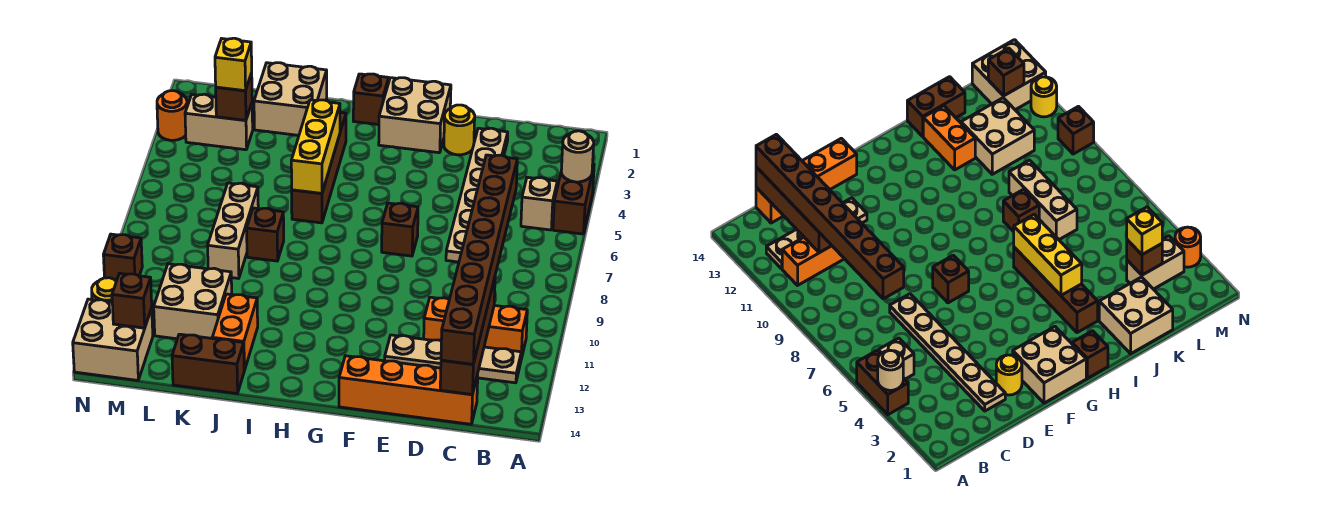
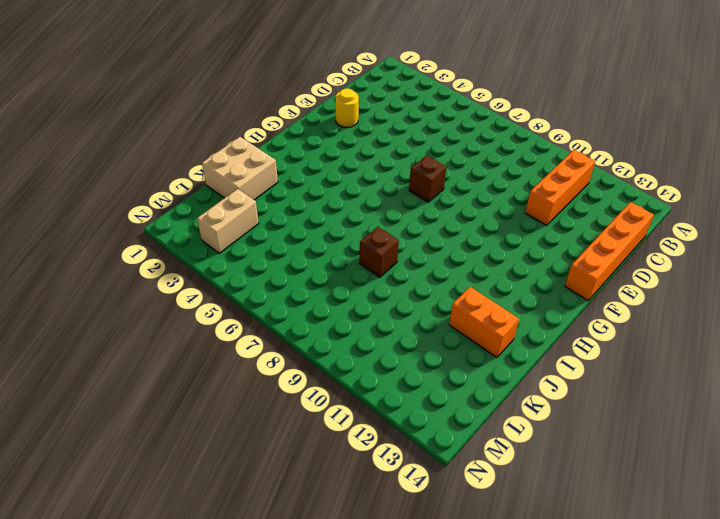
none -> brown 1x2 brick [553,164,594,234]
none -> tan 1x1 brick [521,177,557,230]
none -> tan 1x4 plate [385,335,521,383]

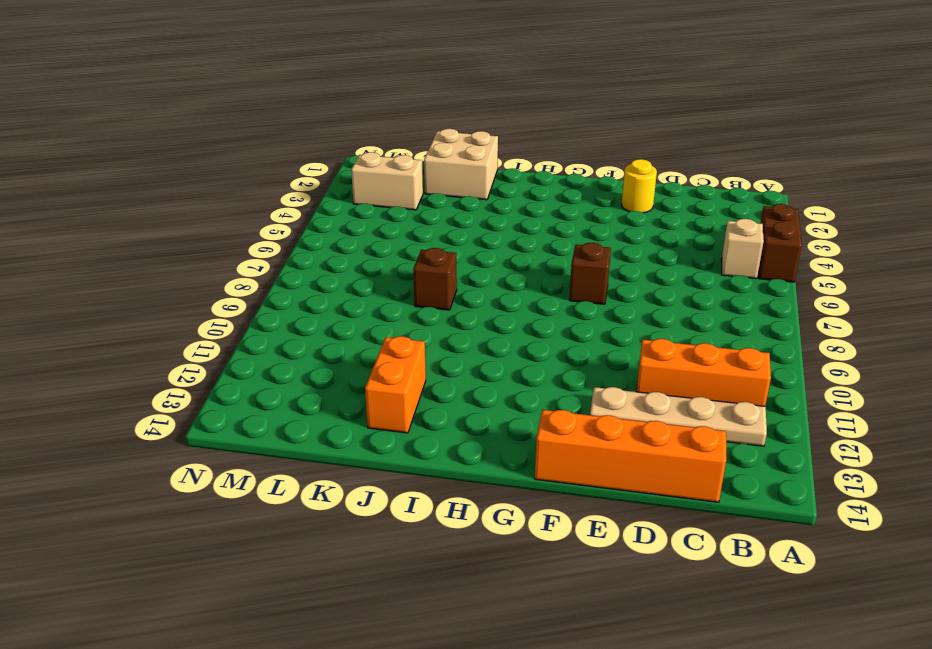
none -> tan 1x6 plate [446,128,508,262]
none -> tan 2x2 brick [379,78,451,153]
none -> brown 1x1 brick [353,74,389,125]

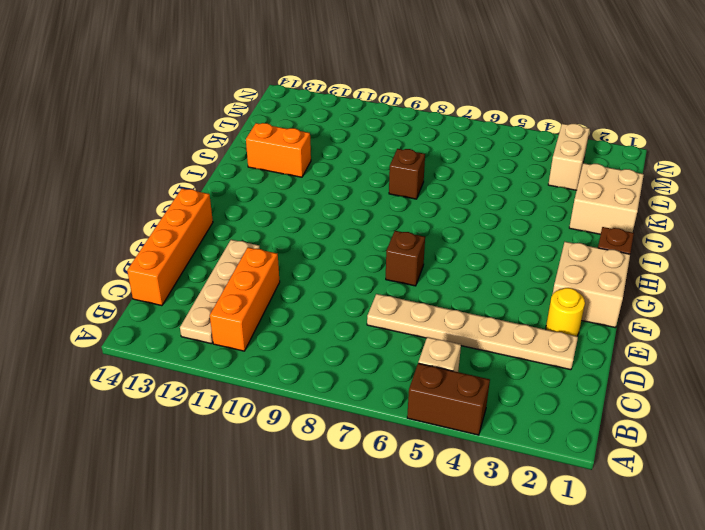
none -> brown 1x4 brick [292,112,346,223]
none -> brown 1x2 brick [172,334,244,393]
none -> tan 1x3 brick [208,183,258,278]

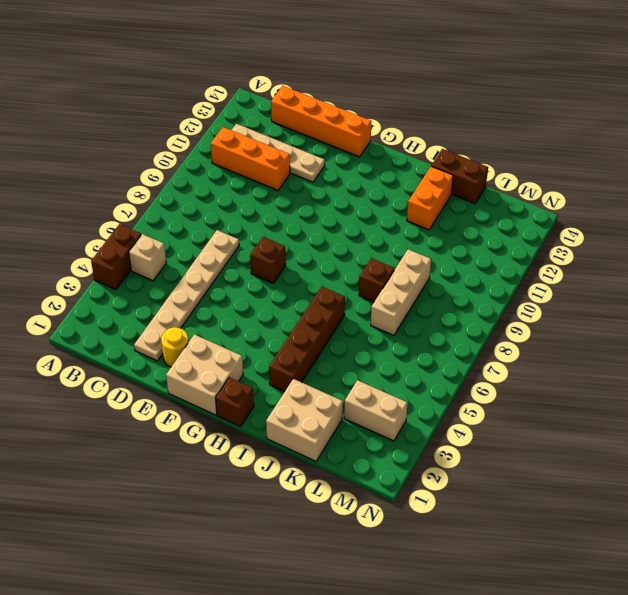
none -> tan 2x2 brick [154,264,232,339]
none -> tan 2x2 brick [73,299,153,380]
none -> orange 1x1 round brick [157,91,187,140]

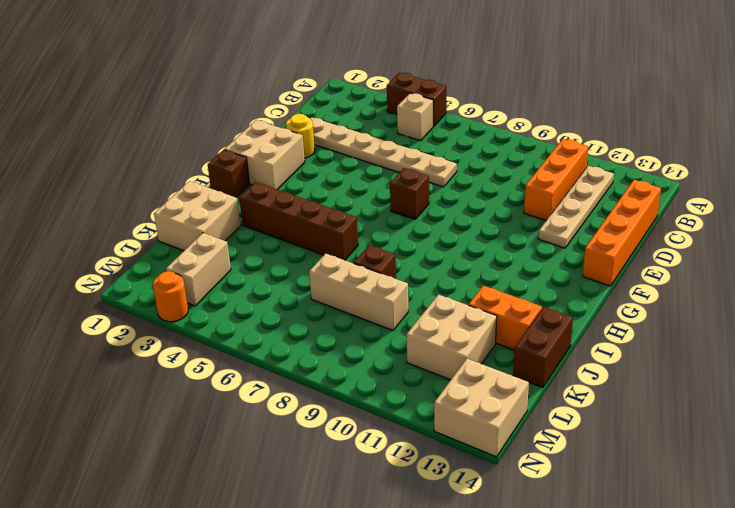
none -> brown 1x1 brick [103,234,142,281]
none -> yellow 1x1 round brick [92,278,116,302]
none -> tan 1x1 round brick [561,131,594,182]

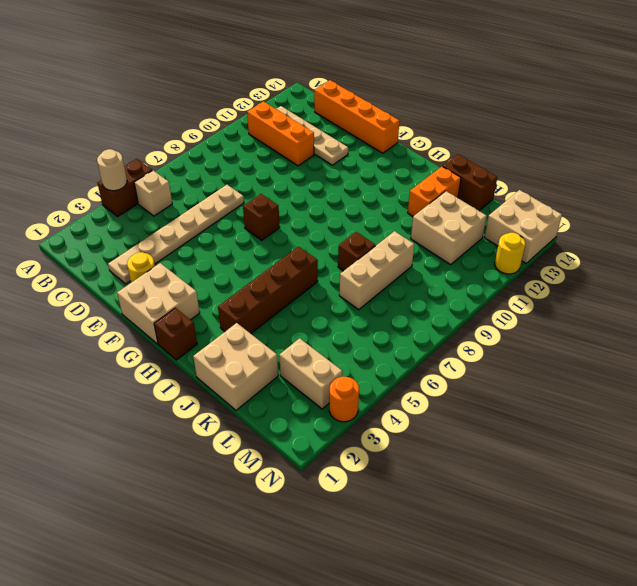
none -> brown 1x1 brick [103,234,142,281]
none -> brown 1x4 brick [440,278,495,395]
none -> yellow 1x3 brick [291,100,340,193]

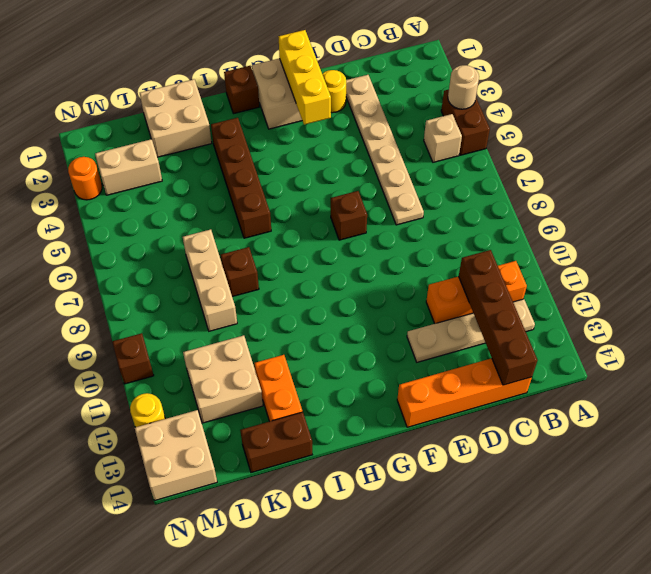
yellow 1x3 brick [279,30,331,125] -> yellow 1x3 brick moved to [291,100,340,193]
none -> brown 1x1 brick [216,73,252,120]
none -> brown 1x1 brick [112,273,152,328]
none -> brown 1x8 brick [441,155,517,364]

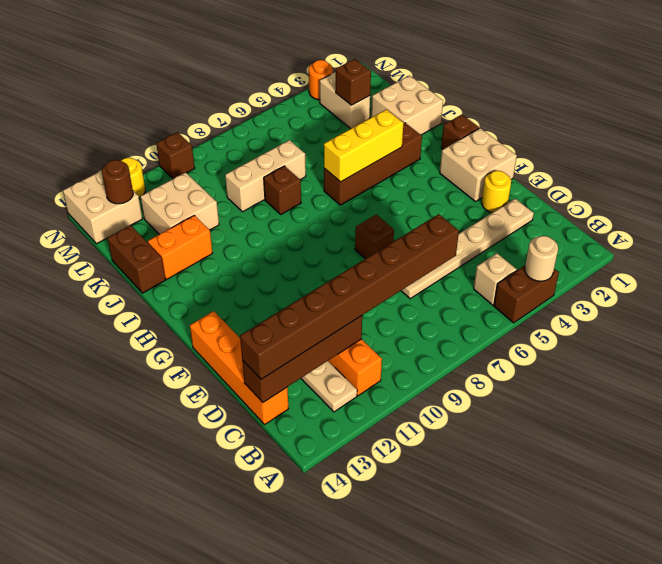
brown 1x1 round brick [102,160,133,204] -> brown 1x1 brick [112,273,152,328]
none -> yellow 1x1 brick [215,38,252,91]

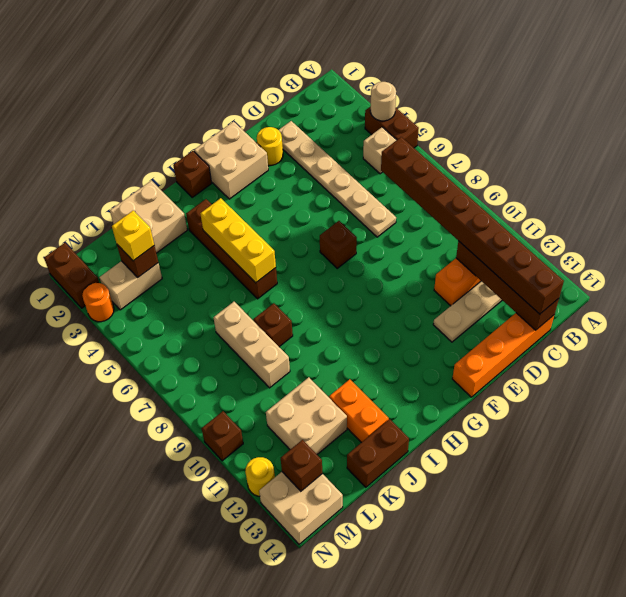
brown 1x2 brick [44,243,99,308] -> none

